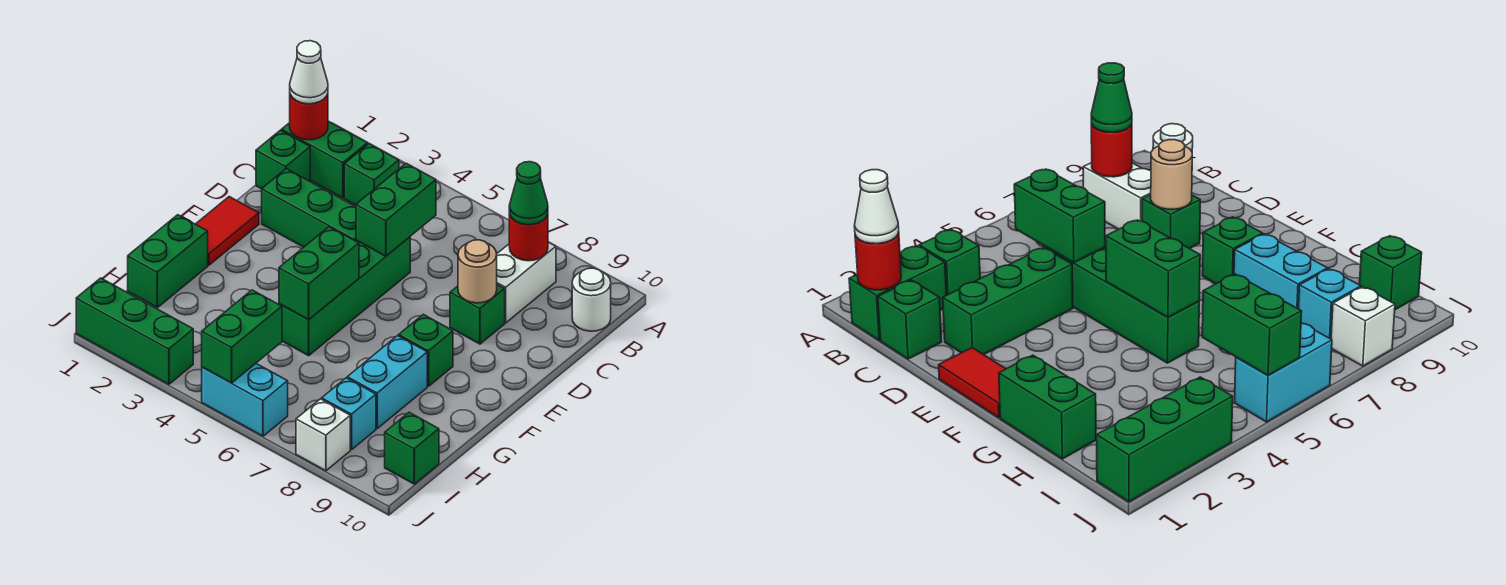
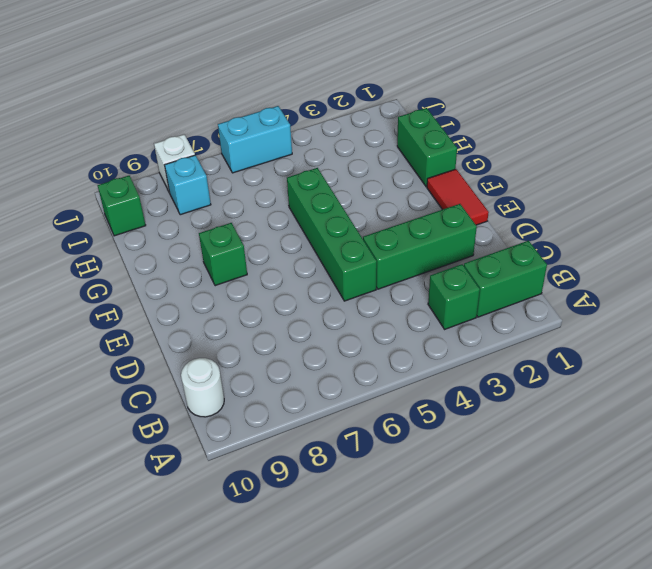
none -> white 1x2 brick [497,242,556,323]
none -> green 1x1 brick [256,130,310,189]
none -> green 1x1 brick [450,285,505,344]

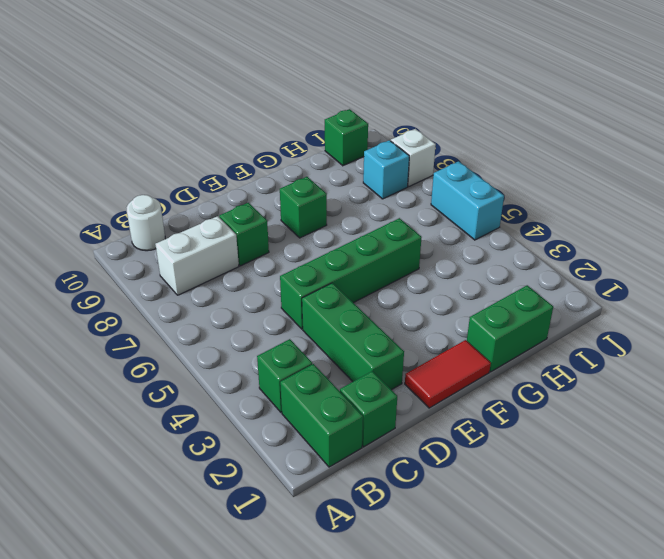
none -> cyan 1x2 brick [347,336,427,428]
none -> green 1x3 brick [76,278,193,384]
none -> red 1x1 round brick [290,94,328,140]

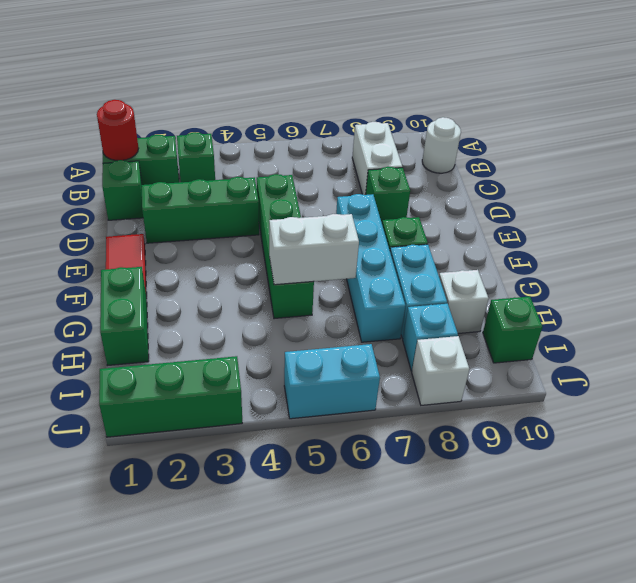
cyan 1x4 brick [336,194,405,342] -> none
white 1x2 brick [269,214,359,285] -> green 1x2 brick [279,227,359,319]
white 1x1 brick [439,270,489,334] -> none
none -> red 1x1 round brick [509,212,548,261]
none -> green 1x2 brick [356,163,436,256]
none -> tan 1x1 round brick [458,240,497,303]

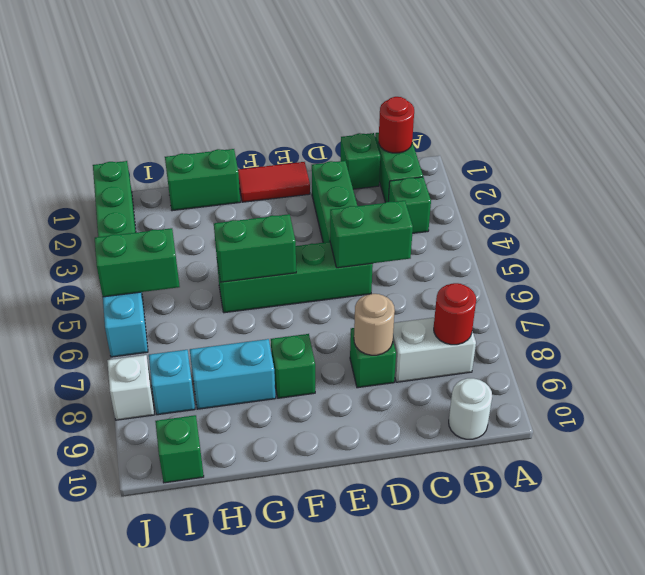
none -> white 1x1 cone [290,41,328,104]
none -> green 1x1 cone [509,162,548,225]

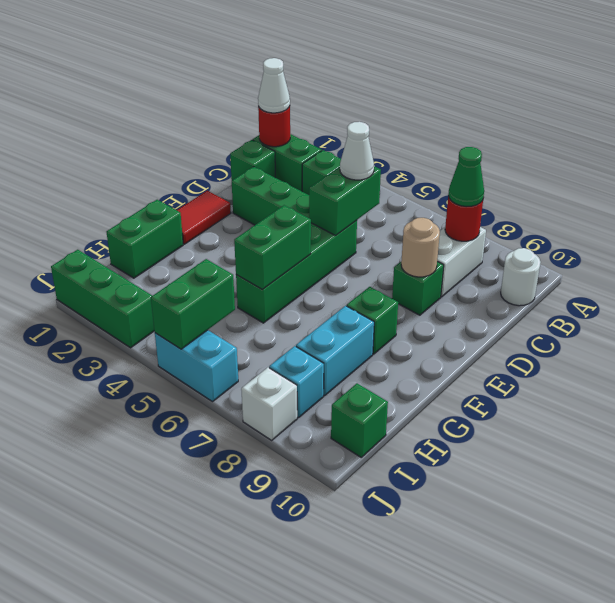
white 1x1 cone [340,122,374,180] -> none

